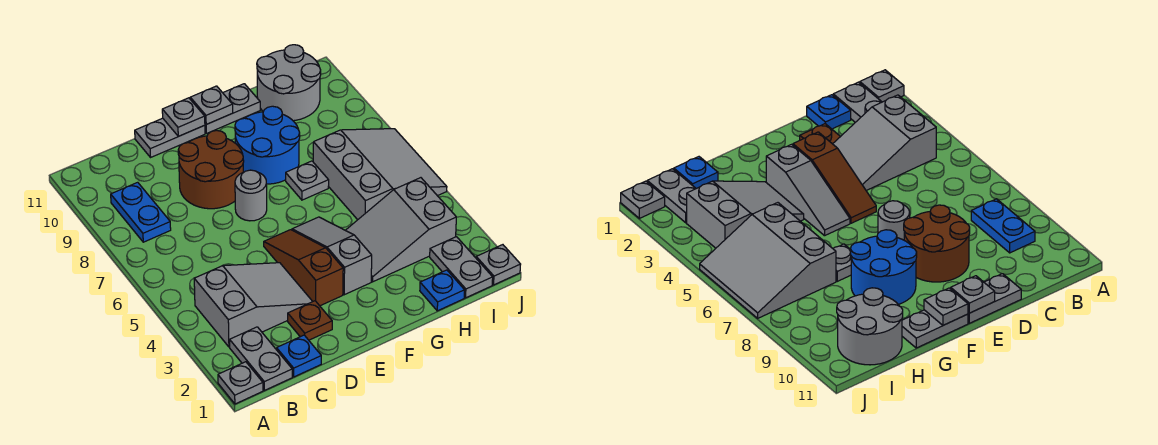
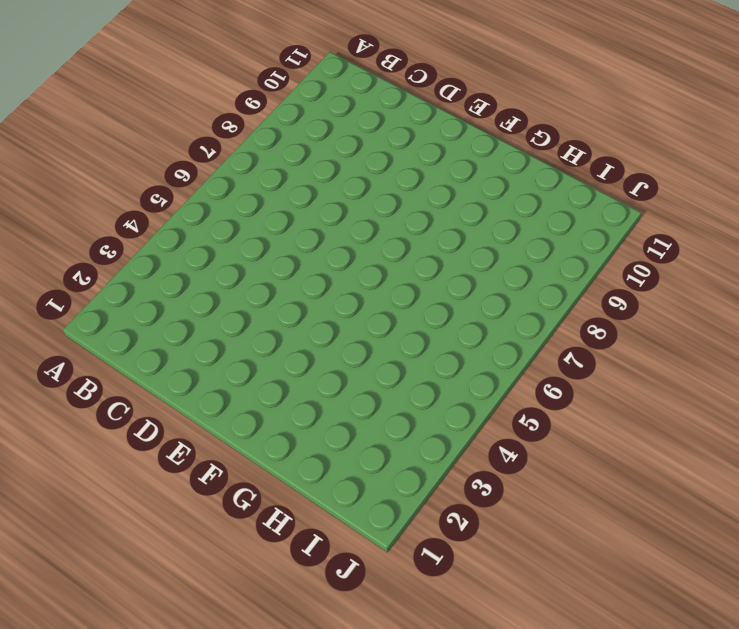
none -> grey 1x1 plate [218,362,263,404]
none -> grey 1x2 plate [230,327,292,390]
none -> grey 2x3 slope [194,263,313,347]

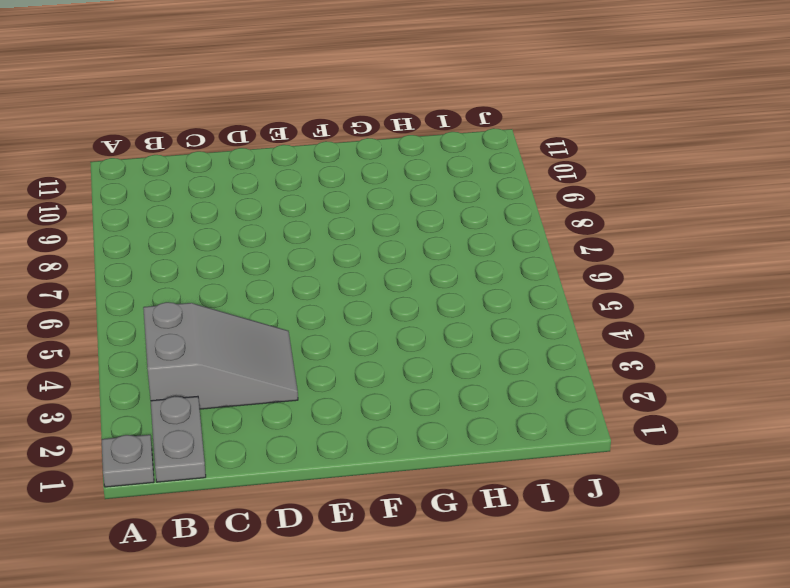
none -> blue 1x2 plate [111,182,171,242]
none -> blue 1x1 plate [277,335,321,377]
none -> brown 1x1 plate [288,301,332,340]

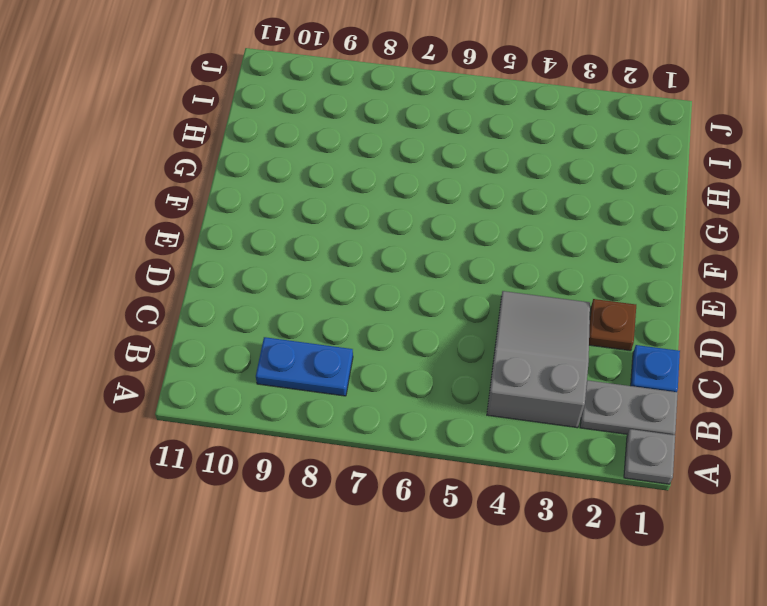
none -> brown 2x2 round brick [178,130,244,209]
none -> grey 1x2 plate [135,118,205,157]
none -> brown 1x3 slope [264,230,343,306]

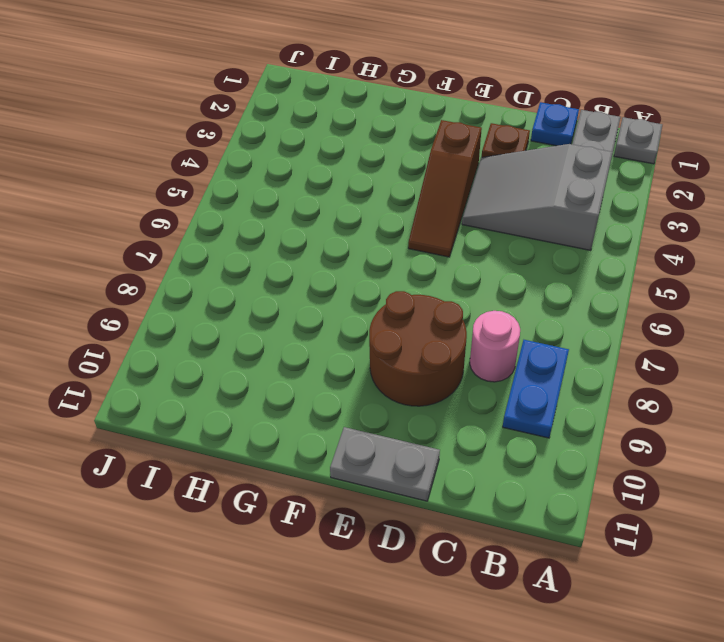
pink 1x1 round brick [470,311,520,382] -> none
none -> grey 1x1 round brick [235,170,267,221]
none -> grey 1x3 slope [292,217,372,295]
none -> blue 2x2 round brick [235,106,300,184]

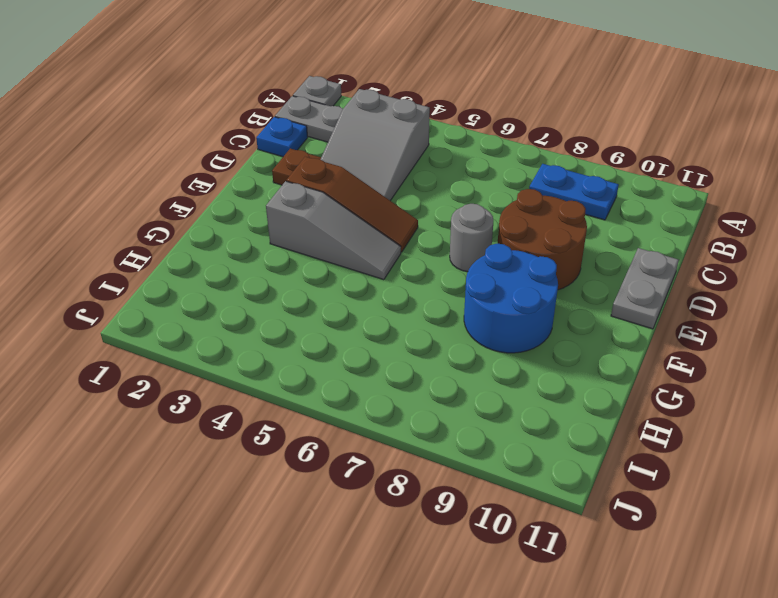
none -> grey 1x2 plate [205,84,260,134]
none -> grey 2x3 slope [346,178,456,282]
none -> grey 1x1 plate [286,161,329,200]

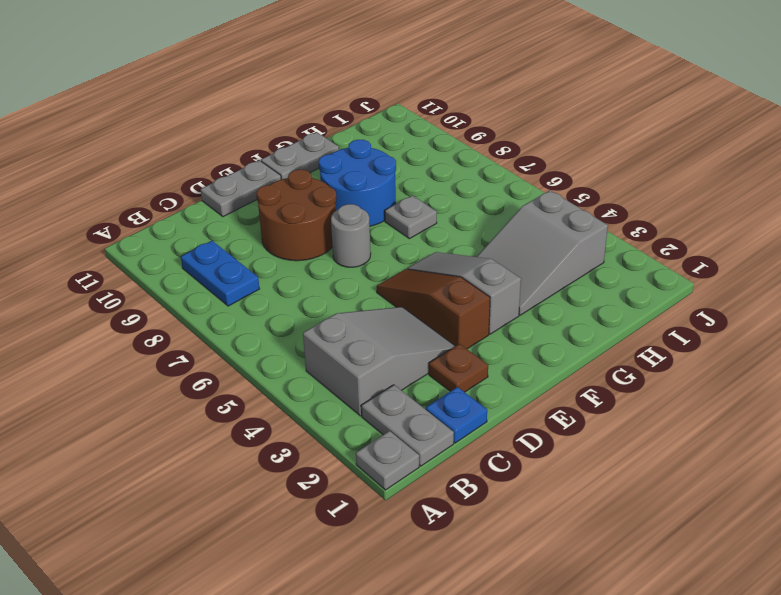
none -> blue 1x1 plate [420,270,465,311]
none -> grey 3x3 slope [313,129,447,220]
none -> grey 2x2 round brick [257,45,321,121]

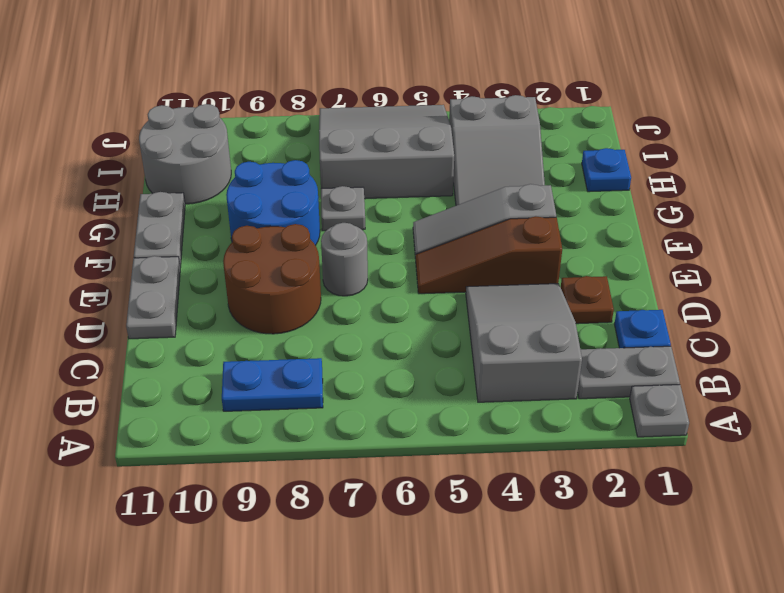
none -> grey 1x2 plate [430,237,493,298]
none -> grey 1x1 plate [476,245,521,285]
none -> grey 1x1 plate [162,98,205,136]

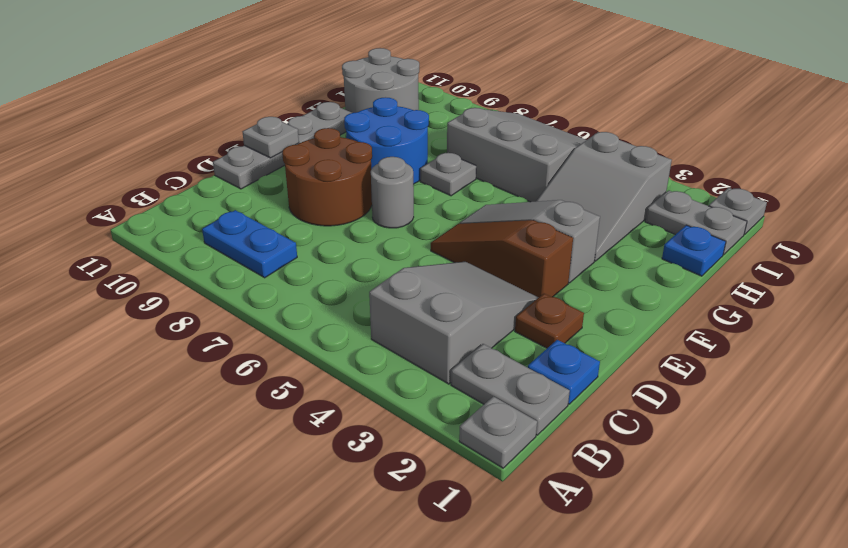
none -> grey 1x1 plate [190,86,233,124]

